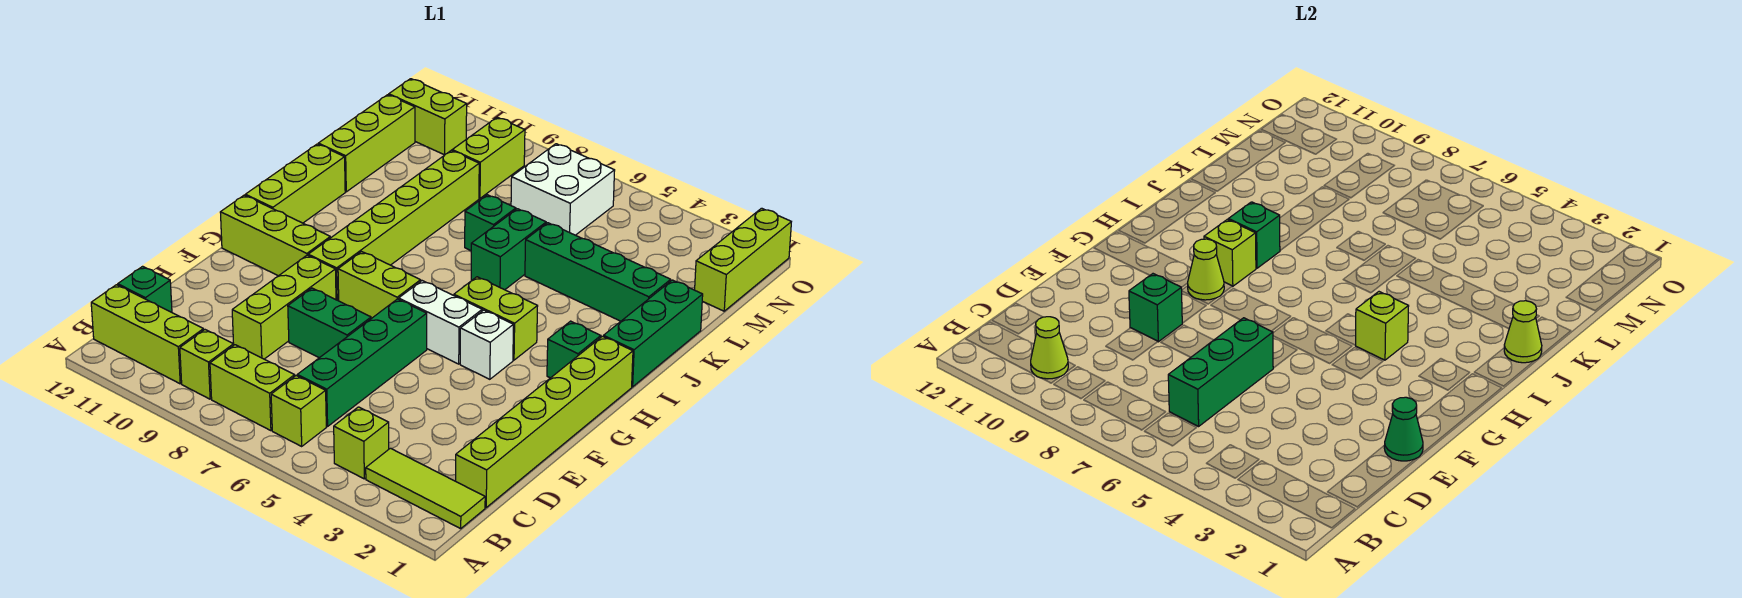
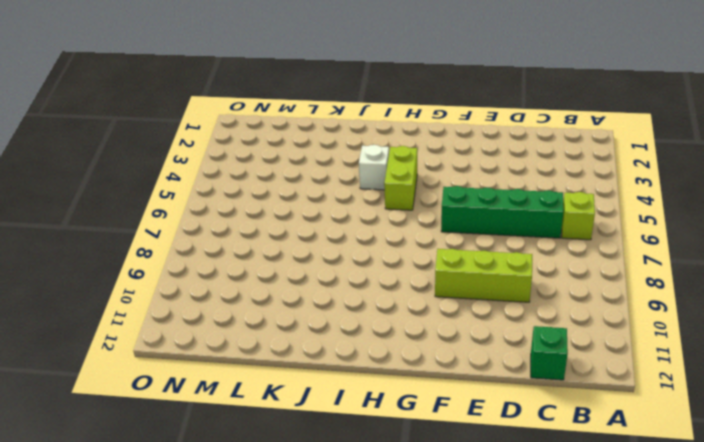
white 1x1 brick [359,145,389,190] -> white 1x1 brick moved to [460,310,513,379]
none -> lime 1x3 tile [366,448,485,529]
none -> lime 1x1 brick [334,407,389,479]
none -> lime 1x2 brick [210,345,295,431]
none -> lime 1x1 brick [180,330,234,399]

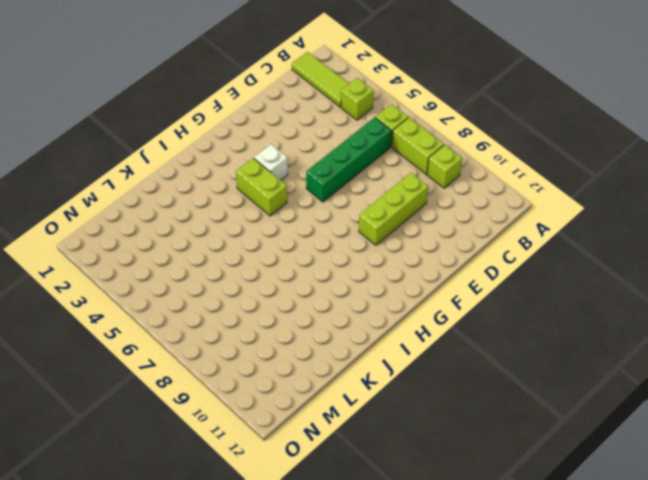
none -> lime 1x3 brick [91,285,204,384]
none -> lime 1x6 brick [456,336,633,507]
none -> green 1x1 brick [118,266,172,312]
none -> green 1x2 brick [288,288,371,358]

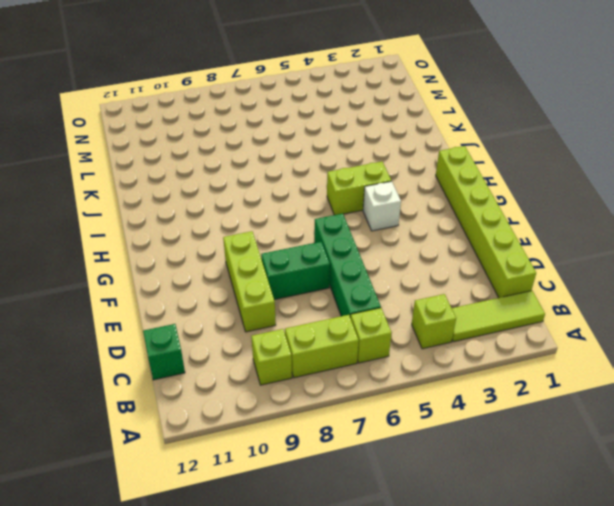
none -> lime 1x3 brick [91,285,204,384]
none -> white 1x2 brick [399,281,482,364]
none -> lime 1x2 brick [338,252,421,319]
none -> lime 1x6 brick [308,151,479,301]

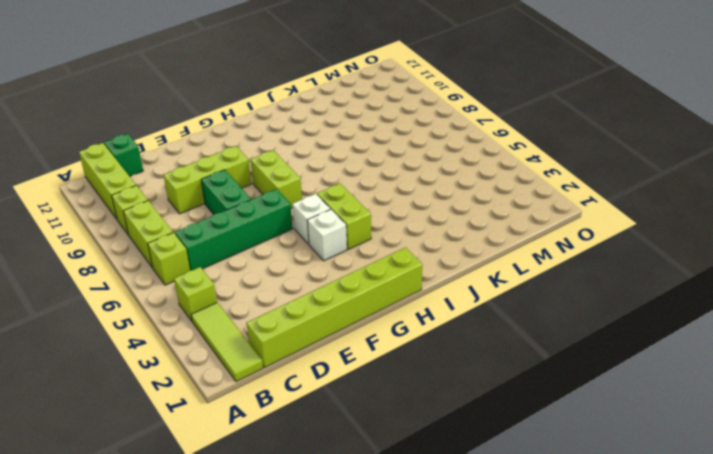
white 1x1 brick [292,194,330,244] -> white 1x2 brick [399,281,482,364]
none -> lime 1x6 brick [308,151,479,301]
none -> lime 1x3 brick [220,195,330,276]
none -> green 1x1 brick [547,321,601,378]
none -> lime 1x3 brick [245,144,345,223]

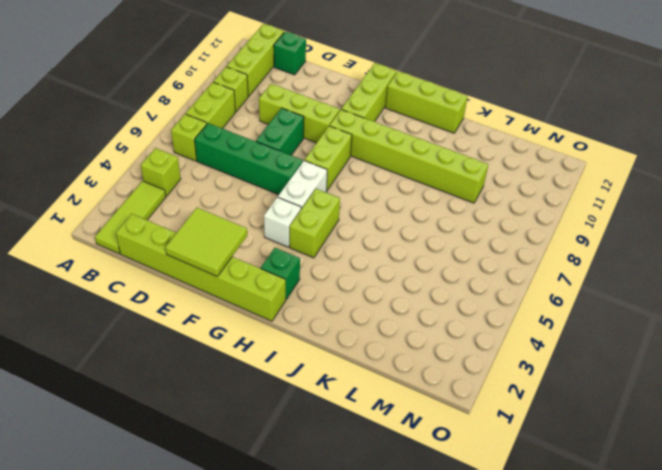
lime 2x2 tile [165,208,247,277] -> green 1x1 cone [1384,397,1423,461]
none -> green 1x3 brick [603,280,703,387]
none -> green 1x2 brick [471,209,546,290]
none -> green 1x4 brick [525,223,671,321]
none -> green 1x1 brick [465,195,516,251]

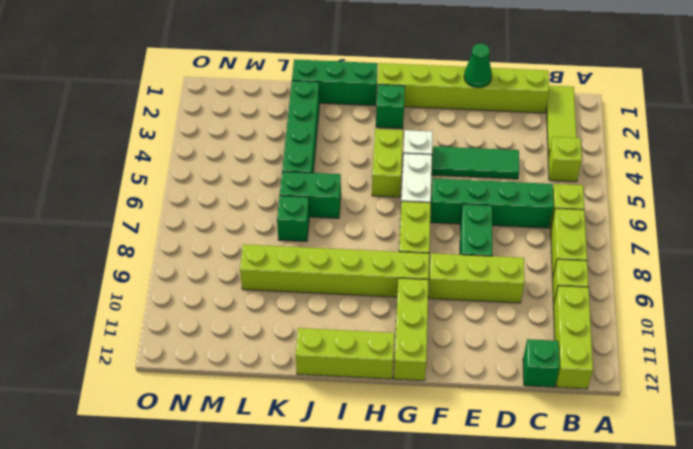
green 1x3 tile [432,146,519,179] -> none
none -> lime 1x3 brick [318,95,415,192]
none -> lime 1x3 brick [695,208,791,311]
none -> white 2x2 brick [511,144,615,235]
none -> lime 1x2 brick [452,117,525,198]

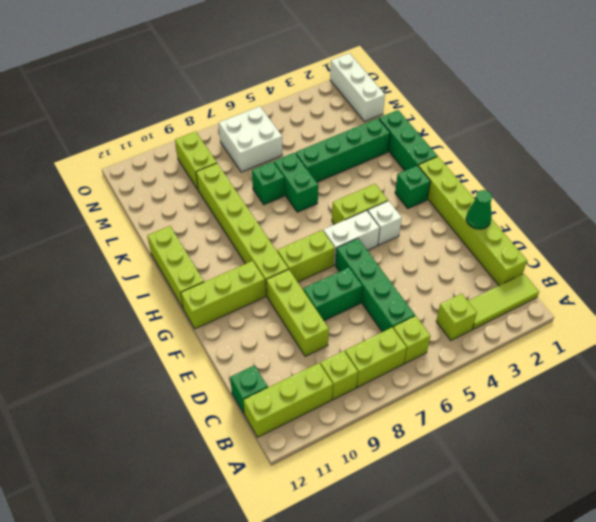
white 1x3 brick [330,53,385,122] -> lime 1x3 brick [695,208,791,311]
none -> lime 1x3 brick [318,95,415,192]
none -> lime 1x2 brick [389,79,467,155]
none -> lime 1x1 cone [1031,317,1068,379]
none -> green 1x3 brick [1168,318,1273,426]

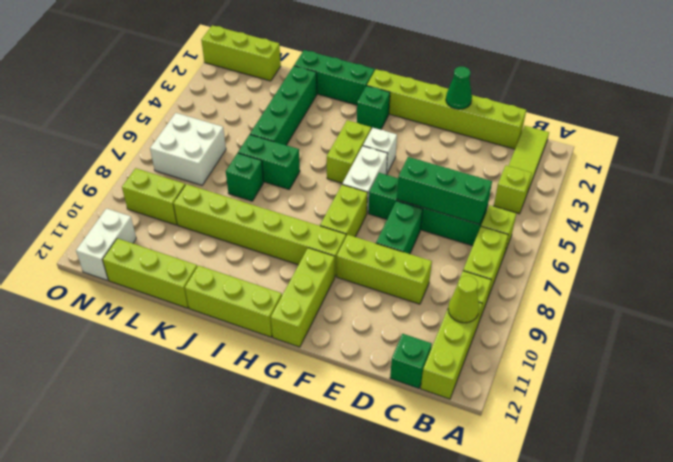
white 1x2 brick [76,209,136,280] -> lime 1x2 brick [389,79,467,155]
none -> green 1x1 brick [1129,274,1182,342]
none -> lime 1x1 cone [1188,239,1224,300]
none -> lime 1x1 brick [1355,292,1409,360]
none -> lime 1x1 brick [1204,219,1256,286]

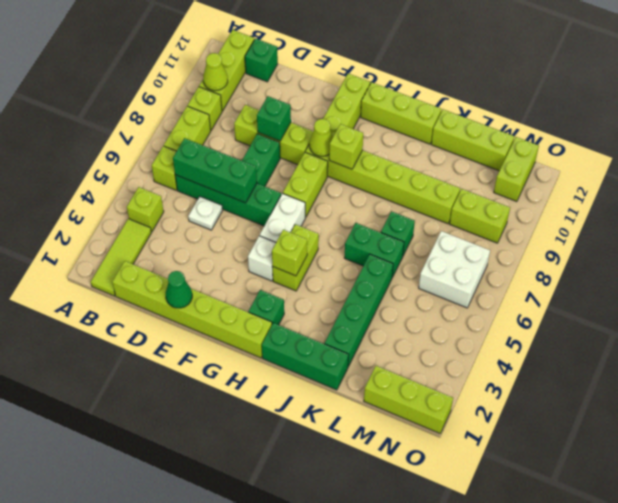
white 1x1 plate [188,197,223,230] -> none
none -> green 1x1 brick [1228,202,1280,268]
none -> lime 1x1 cone [1504,301,1542,363]

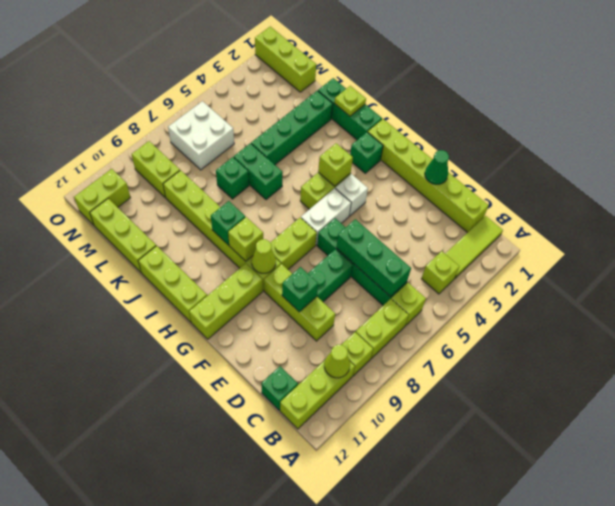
lime 1x1 plate [334,86,366,116] -> lime 1x1 cone [1504,301,1542,363]

